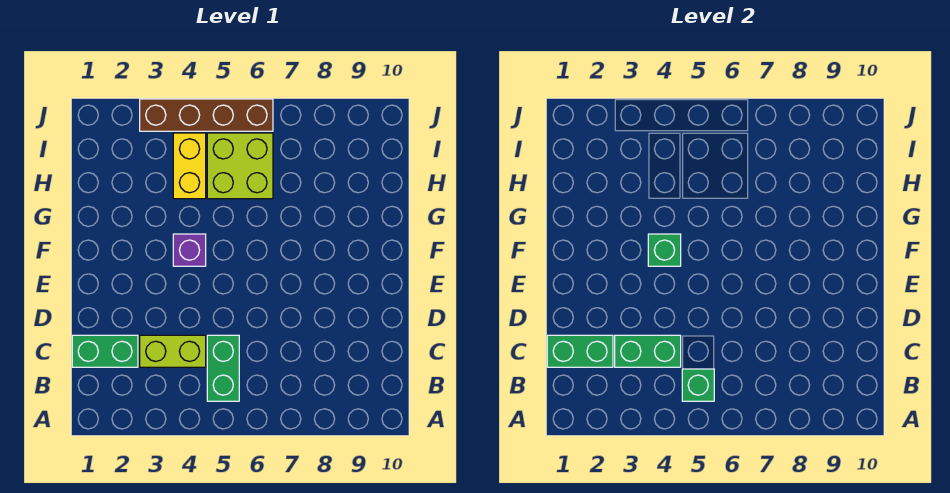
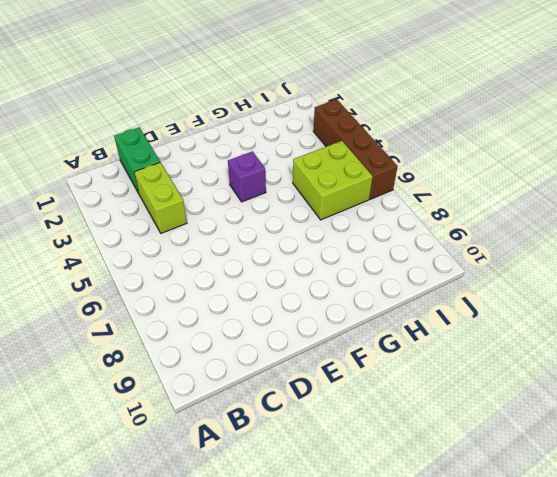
none -> green 1x2 brick [207,335,239,401]
none -> yellow 1x2 brick [173,133,206,199]

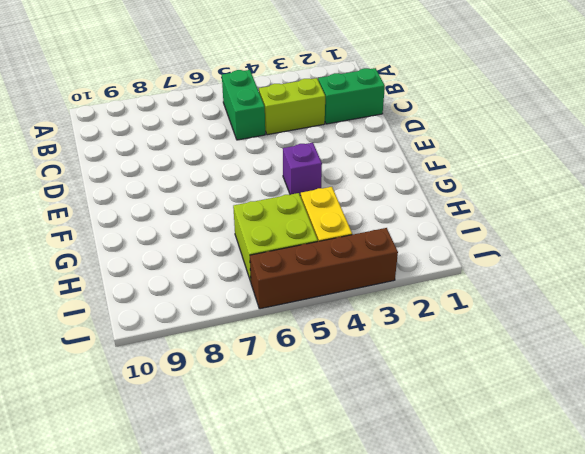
none -> green 1x1 brick [682,369,714,401]
none -> green 1x2 brick [547,335,613,367]

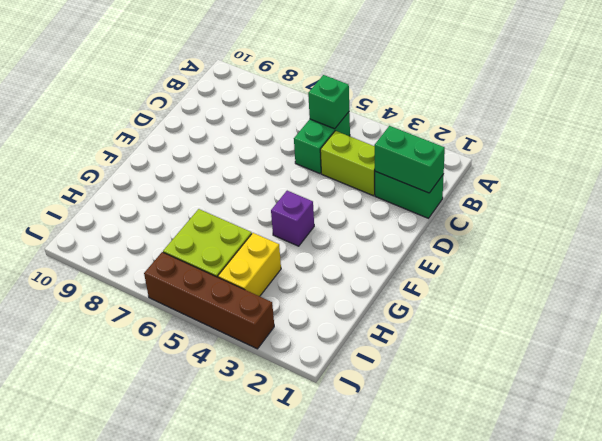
none -> green 1x2 brick [615,335,681,367]
none -> green 1x1 brick [648,234,681,266]

